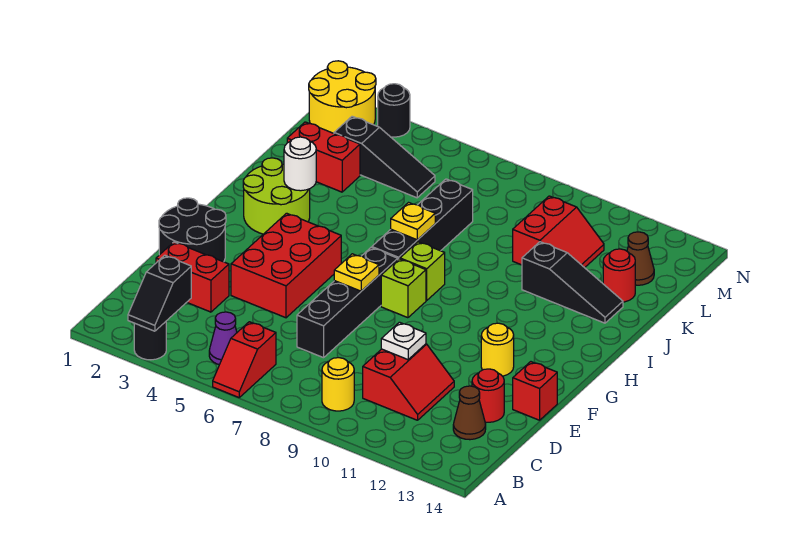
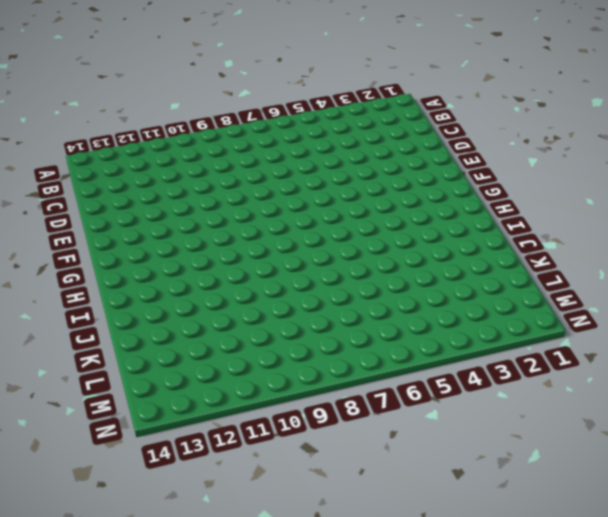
none -> black 1x1 round brick [134,322,166,360]
none -> red 1x2 slope [213,322,276,397]
none -> purple 1x1 cone [209,312,237,365]
none -> yellow 1x1 round brick [322,358,354,411]

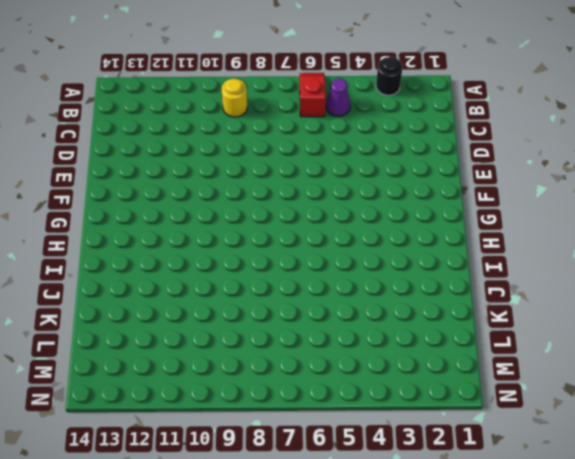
none -> red 2x2 slope [363,344,454,420]
none -> brown 1x1 cone [453,386,486,440]
none -> red 1x2 brick [156,242,229,312]
none -> black 1x4 brick [297,248,398,358]

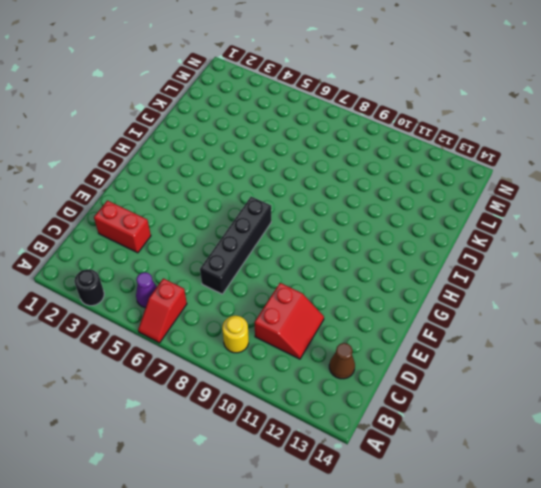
none -> red 1x1 round brick [472,369,504,422]
none -> black 2x2 round brick [159,198,226,262]
none -> red 2x3 brick [231,213,341,318]
none -> red 1x1 brick [513,362,557,420]

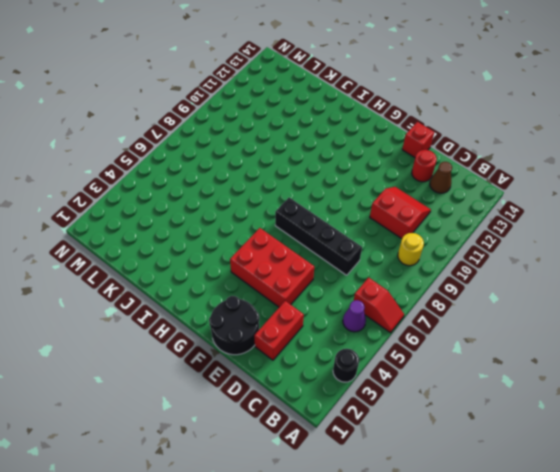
none -> yellow 1x1 round brick [481,323,514,376]
none -> lime 1x1 brick [381,259,426,318]
none -> lime 2x2 round brick [243,158,310,234]
none -> black 1x4 brick [372,179,473,259]

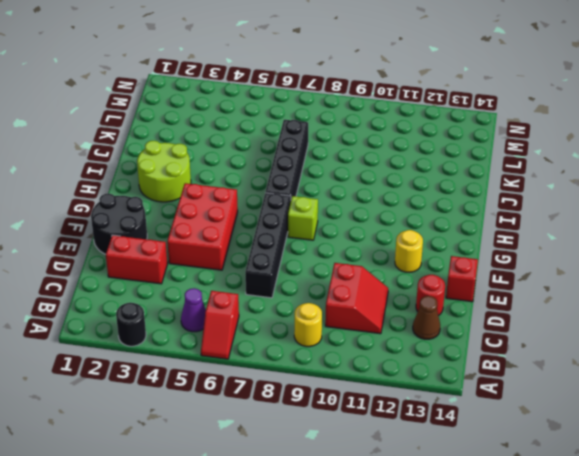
none -> lime 1x1 brick [400,242,445,300]
none -> black 1x3 slope [522,242,623,323]
none -> red 1x2 brick [287,122,360,192]
none -> red 2x2 slope [513,196,604,268]

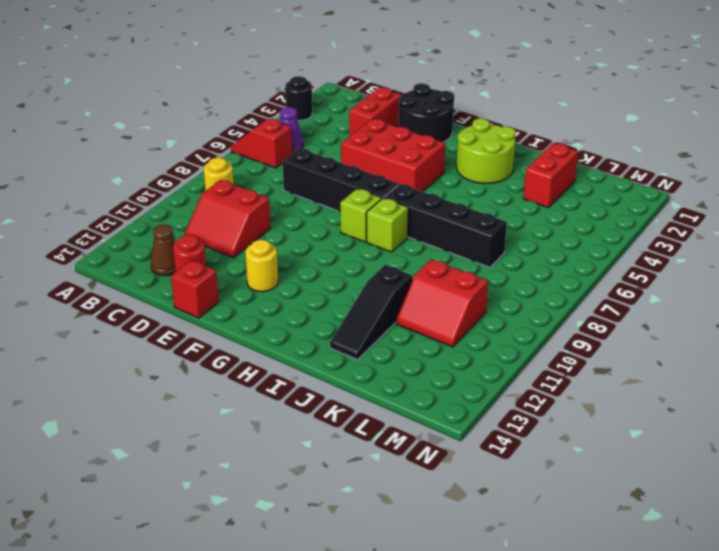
none -> red 1x1 round brick [603,249,635,302]
none -> black 1x3 slope [334,116,435,198]
none -> brown 1x1 cone [627,232,654,285]
none -> yellow 2x2 round brick [309,61,376,133]

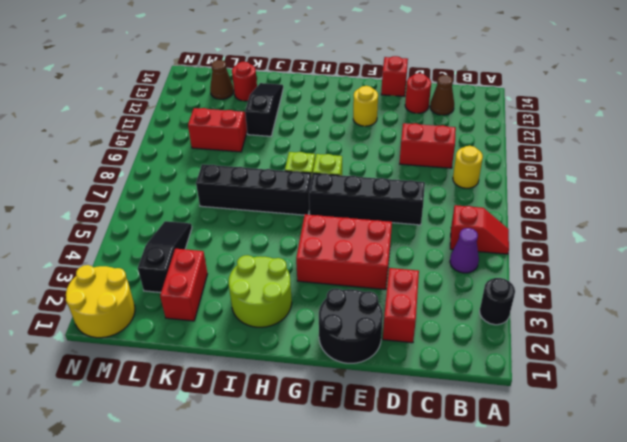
none -> black 1x1 round brick [378,84,410,137]
none -> black 1x2 slope [128,255,191,331]
none -> white 1x1 plate [381,322,426,360]
none -> yellow 1x1 plate [334,254,379,291]

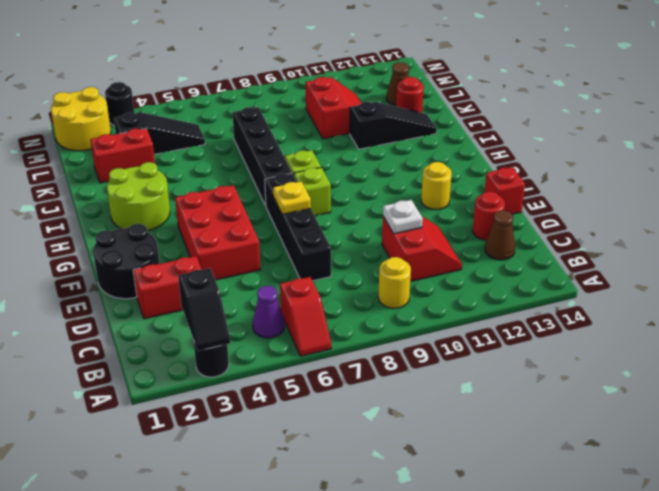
none -> white 1x1 round brick [284,137,316,191]
none -> yellow 1x1 plate [391,203,435,240]

